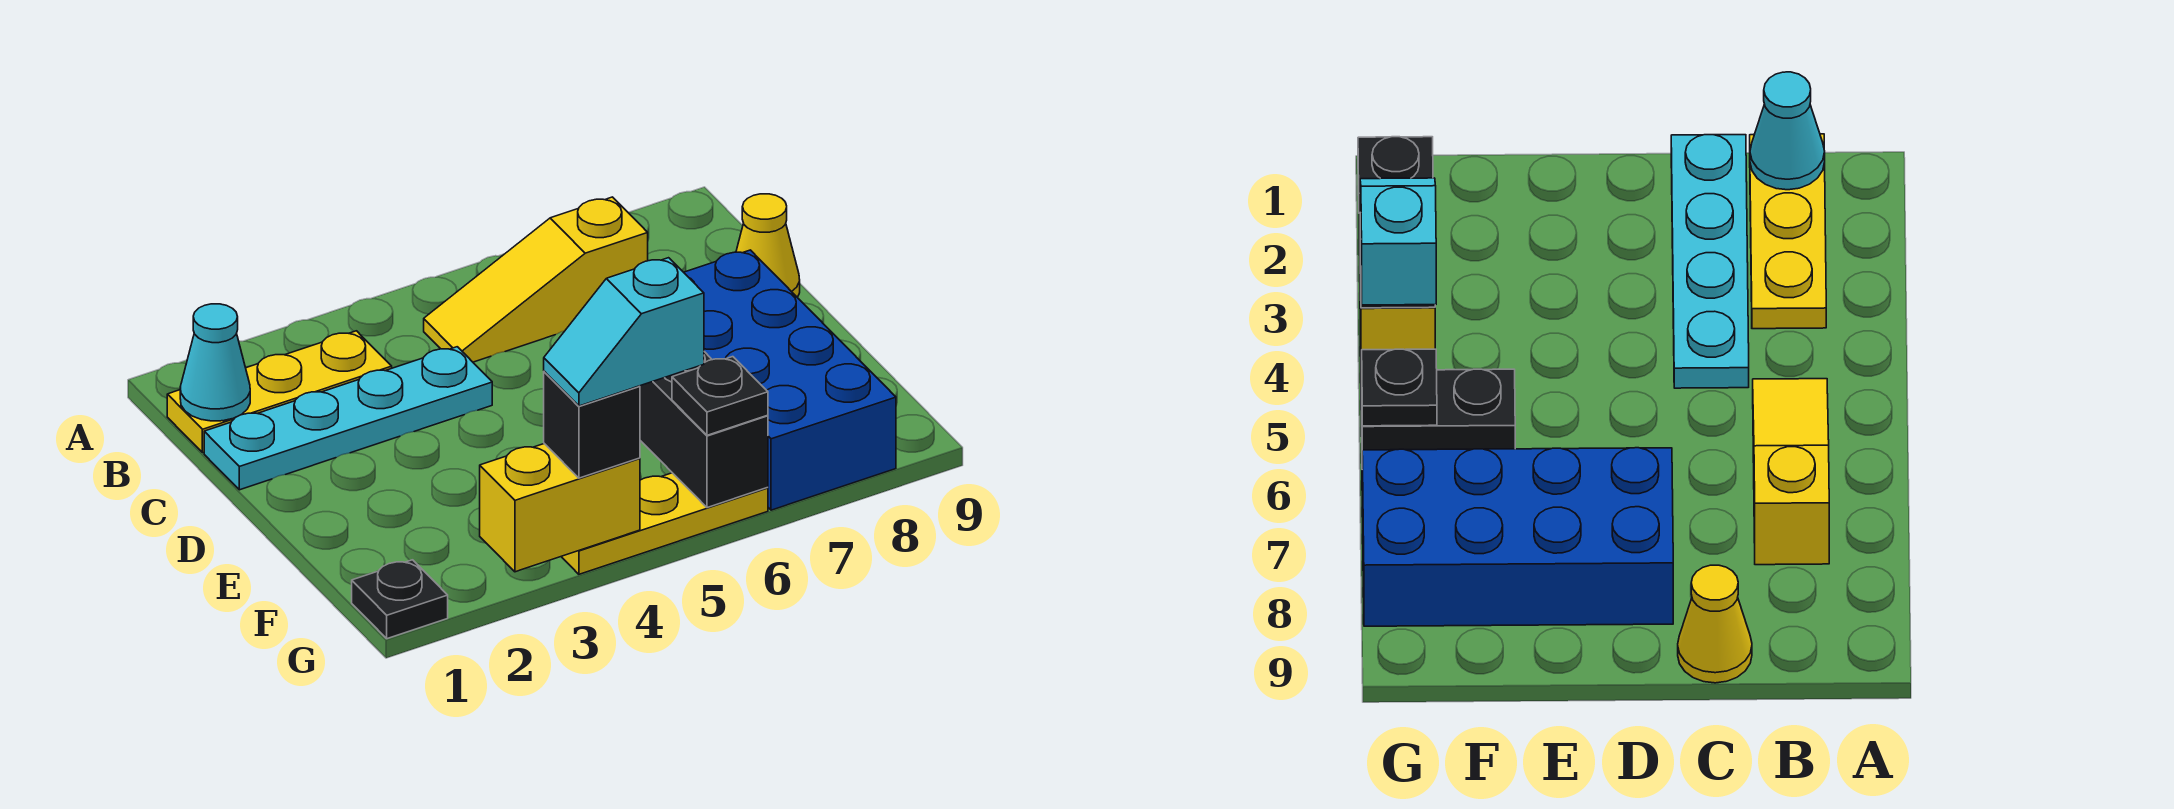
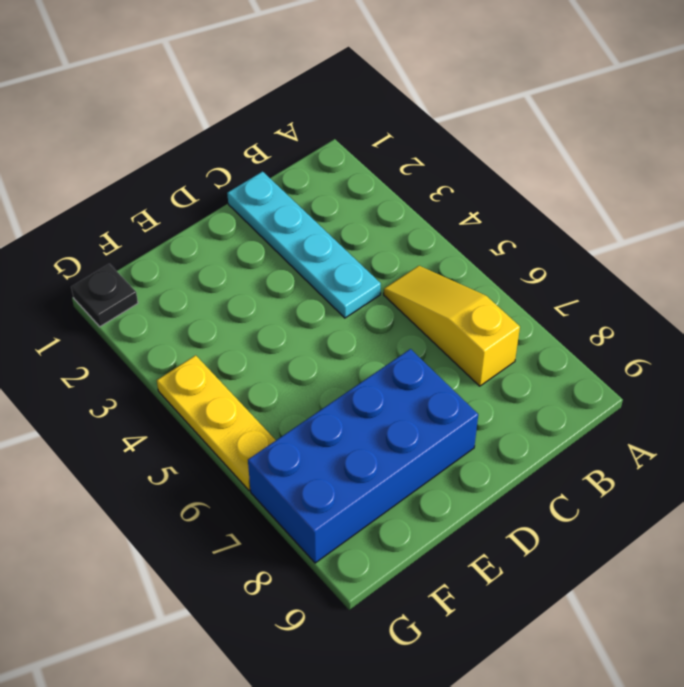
none -> yellow 1x3 plate [167,331,392,453]
none -> yellow 1x1 cone [736,194,800,297]
none -> cyan 1x1 cone [180,304,250,421]

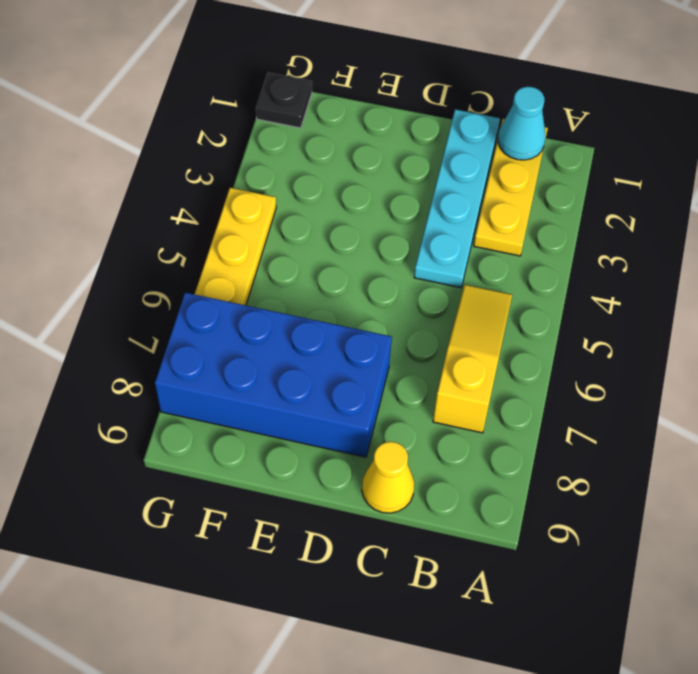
none -> black 1x2 brick [640,352,768,508]
none -> yellow 1x2 brick [480,444,640,572]
none -> black 1x1 brick [544,371,640,478]

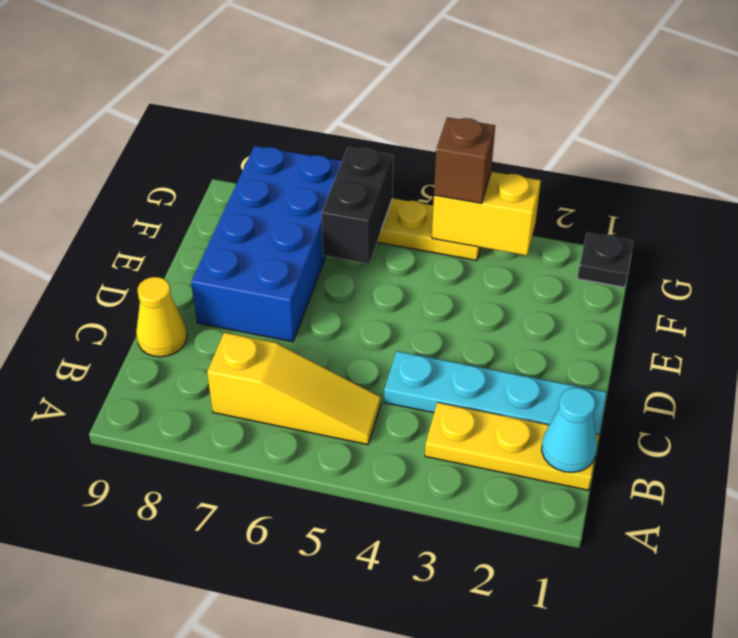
brown 1x1 brick [434,117,495,203] -> black 1x1 brick [544,371,640,478]
none -> black 1x1 plate [672,357,768,435]
none -> cyan 1x2 slope [544,258,704,406]

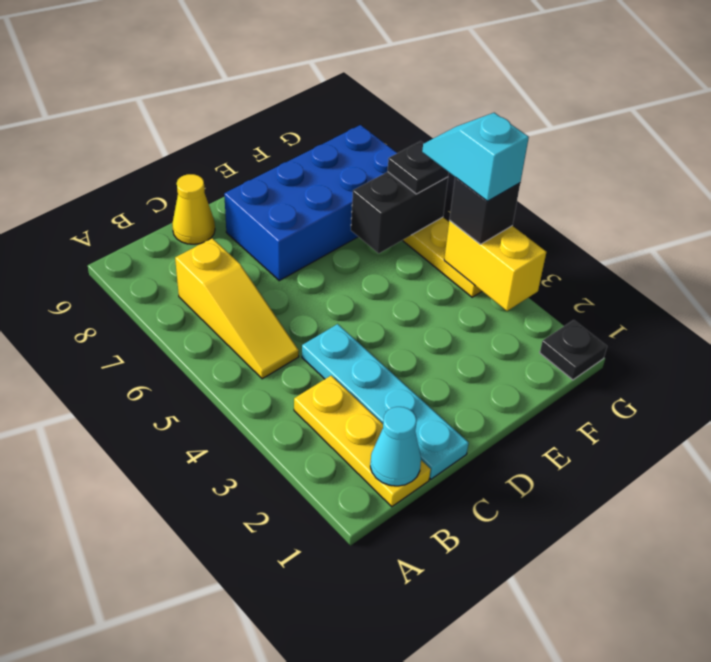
cyan 1x2 slope [422,113,529,201] -> cyan 1x2 slope turned to [544,258,704,406]

